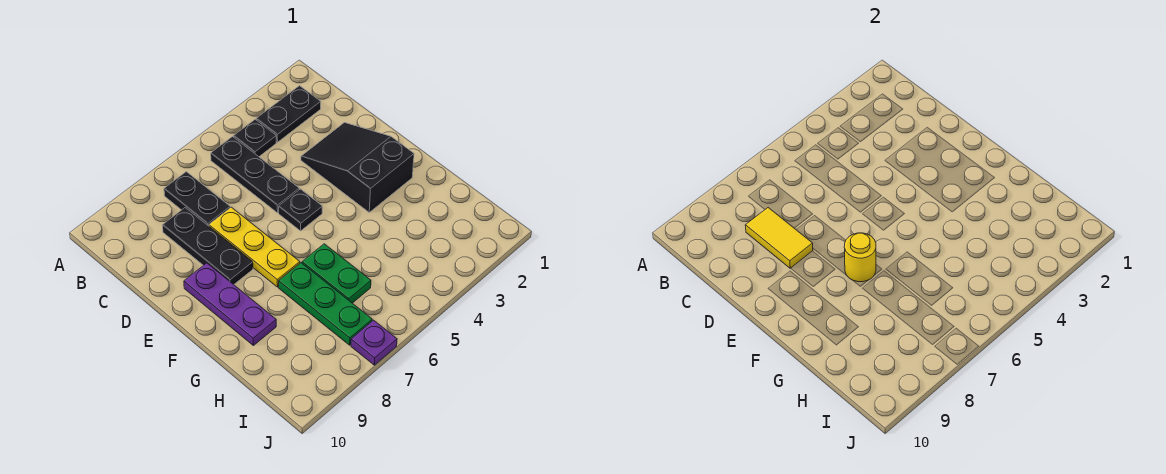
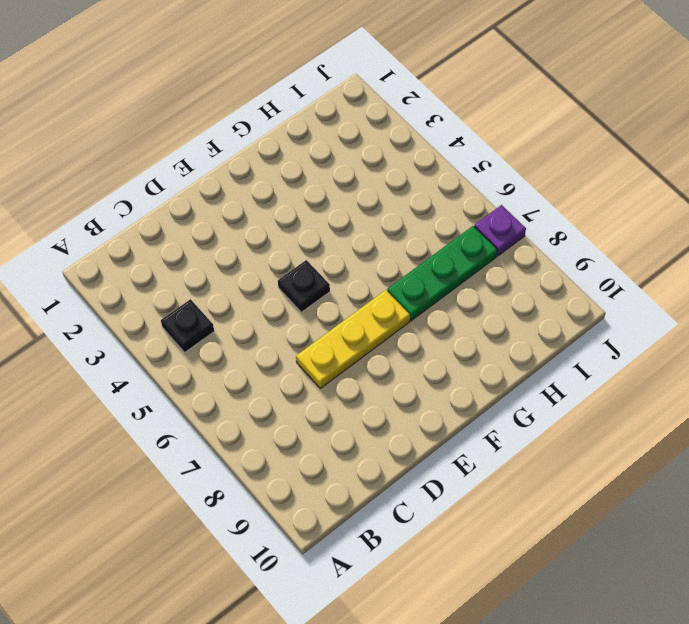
none -> black 1x2 plate [256,86,321,142]
none -> black 1x3 plate [211,137,299,213]
none -> black 1x2 plate [164,172,230,226]

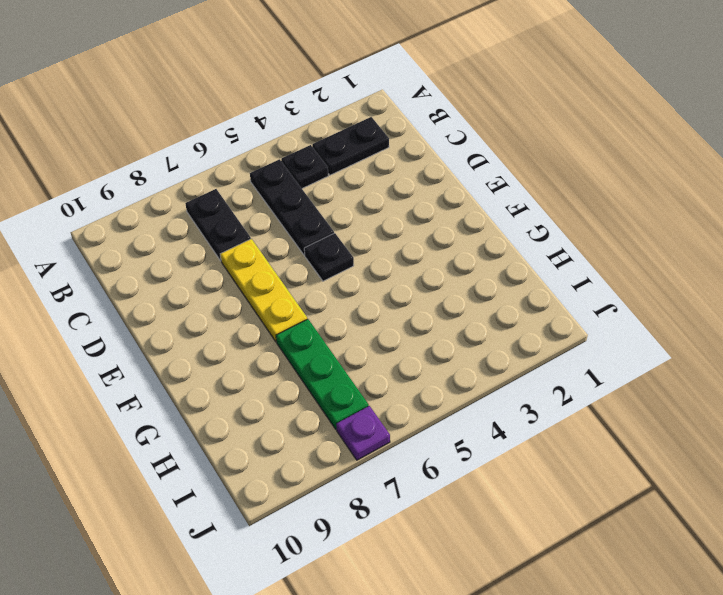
none -> black 1x3 plate [162,208,253,285]
none -> black 2x3 slope [301,123,414,212]
none -> purple 1x3 plate [184,263,276,346]

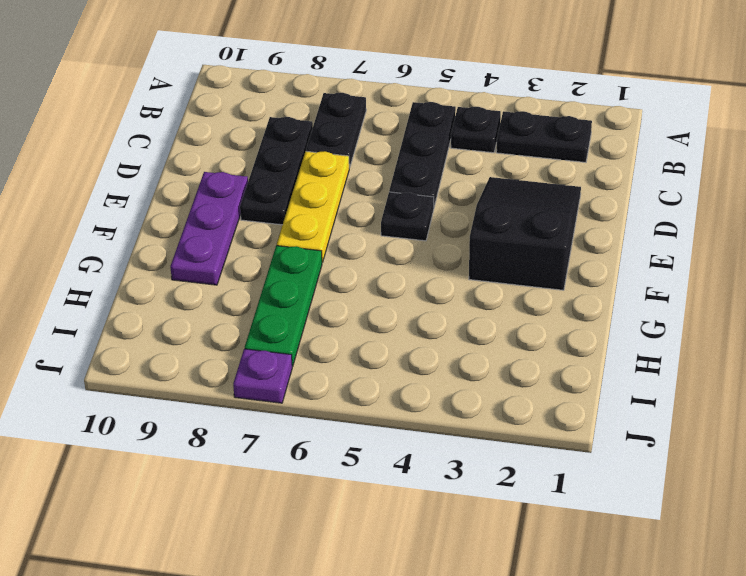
none -> green 1x2 plate [302,244,371,303]
none -> yellow 1x2 tile [745,208,813,268]
none -> yellow 1x1 round brick [844,233,876,282]

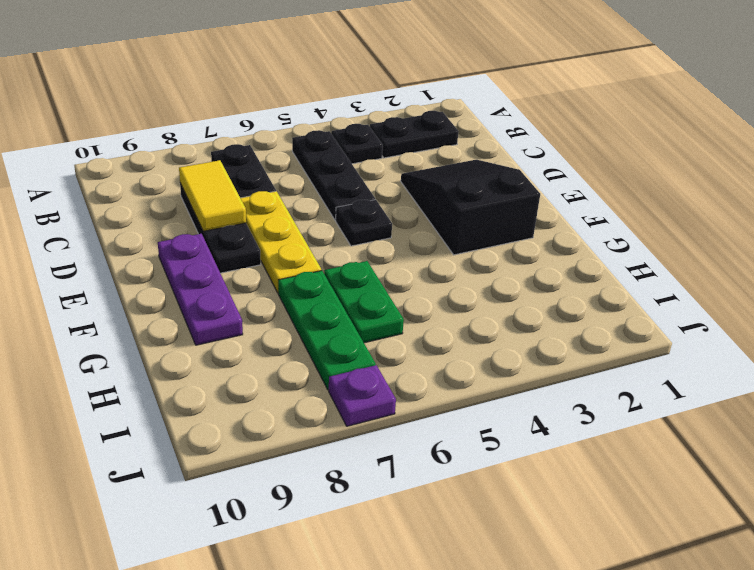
none -> yellow 1x1 round brick [844,233,876,282]

